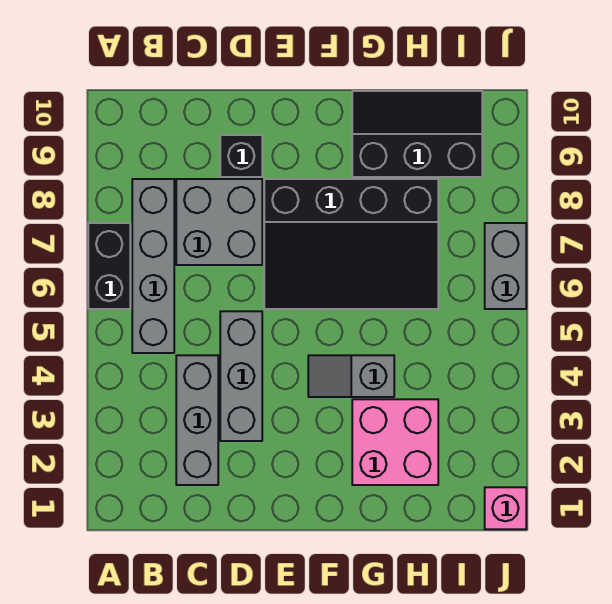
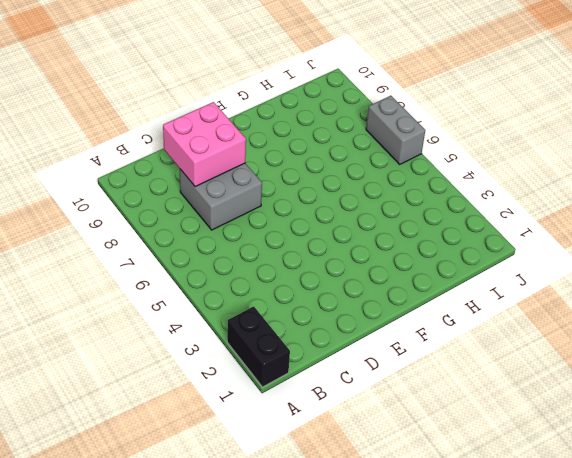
black 1x2 brick [227,306,290,387] -> black 1x2 brick moved to [88,223,130,309]
pink 2x2 brick [163,102,246,187] -> pink 2x2 brick moved to [352,399,438,485]
none -> grey 1x4 brick [132,179,174,353]
none -> grey 1x3 brick [176,355,218,485]
none -> grey 1x3 brick [220,311,262,441]

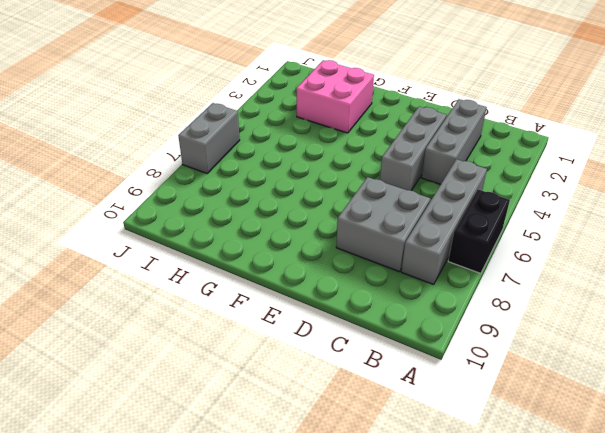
none -> black 1x1 brick [220,135,262,177]
none -> black 3x4 slope [264,179,438,309]
none -> grey 1x2 slope [308,355,394,397]

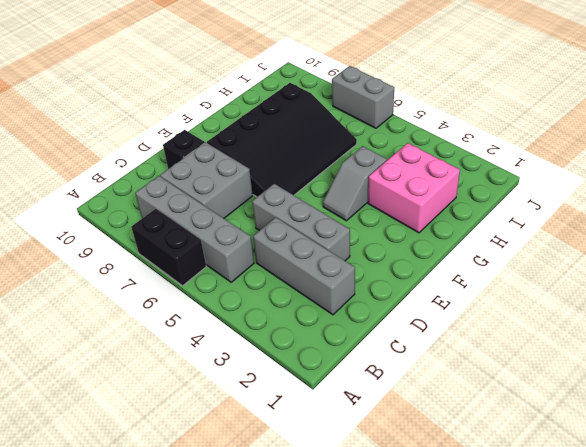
none -> black 2x3 slope [352,91,482,177]
none -> pink 1x1 brick [485,487,526,529]

